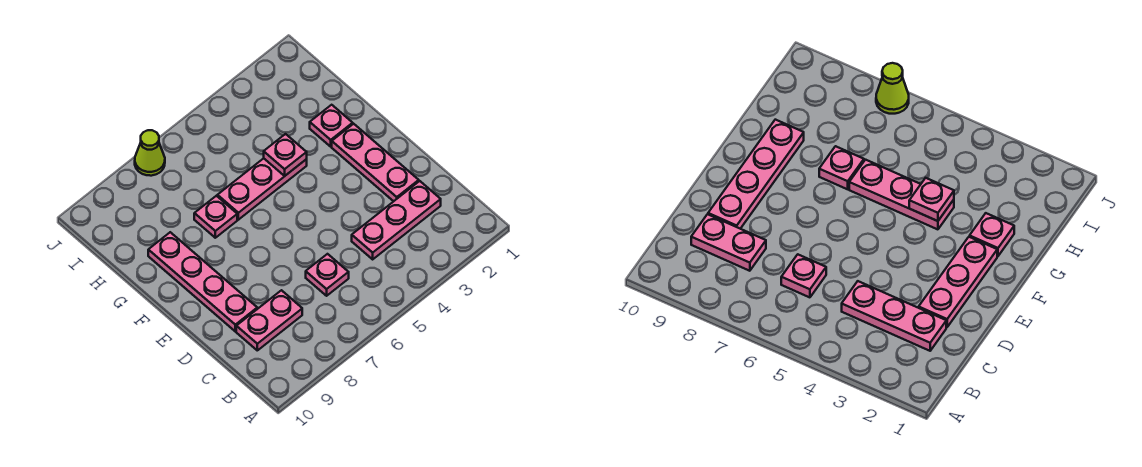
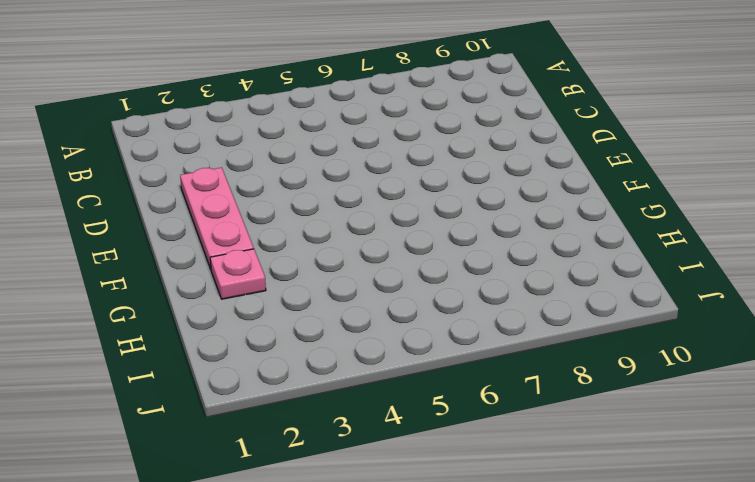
none -> pink 1x3 plate [352,181,441,259]
none -> pink 1x1 plate [306,254,349,296]

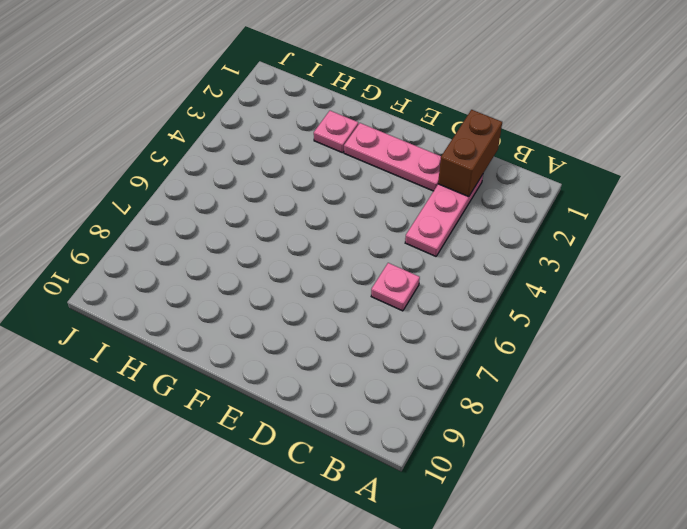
brown 1x2 brick [438,110,502,197] -> none
none -> pink 1x2 plate [236,290,302,350]
none -> pink 1x4 plate [148,232,257,331]

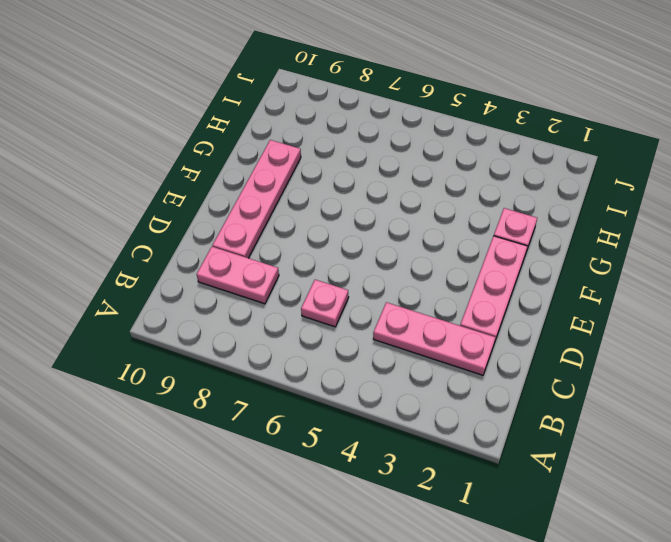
none -> pink 1x3 plate [218,158,307,220]
none -> pink 1x1 plate [194,196,237,238]

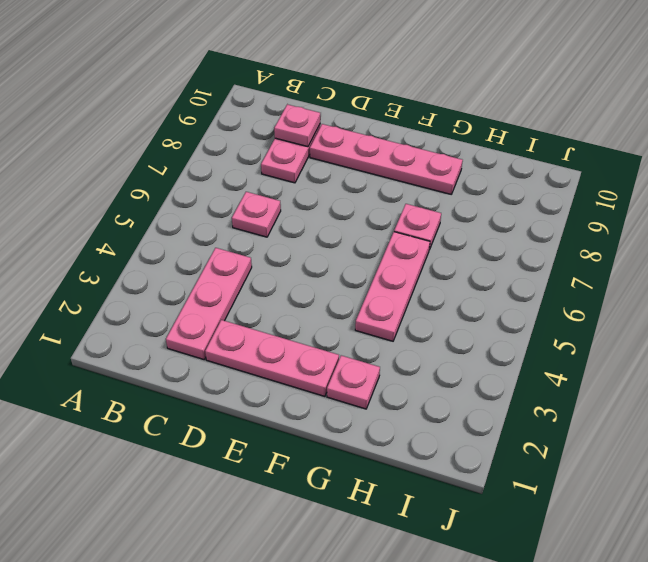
pink 1x1 plate [274,104,320,147] -> pink 1x1 plate moved to [264,134,307,176]
none -> lime 1x1 cone [135,130,165,176]

